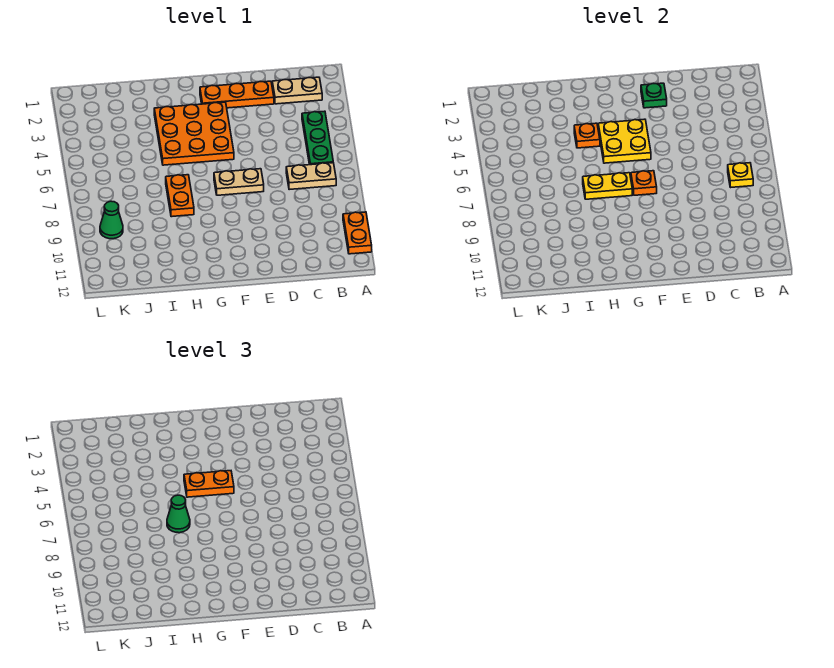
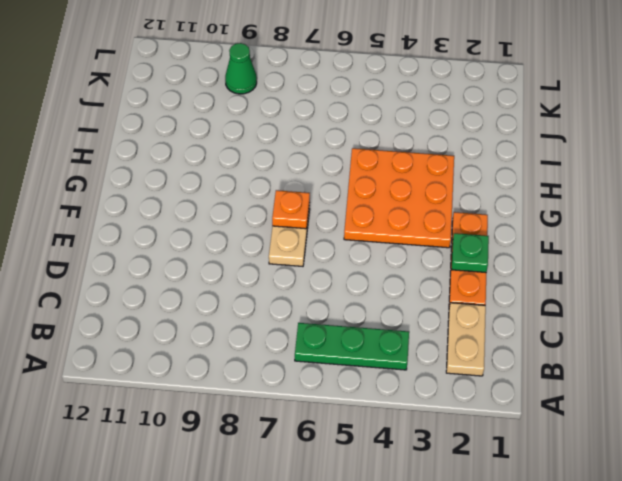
none -> orange 1x2 plate [343,212,372,254]
none -> tan 1x2 plate [286,163,336,190]
none -> orange 1x2 plate [166,175,194,217]

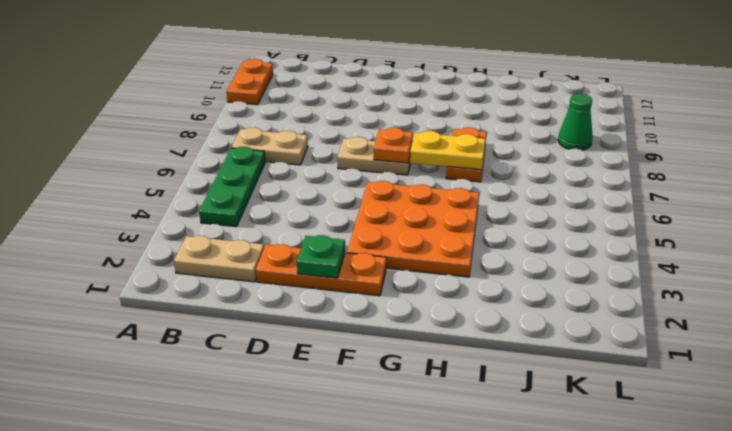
none -> yellow 1x1 plate [728,163,753,187]
none -> yellow 2x2 plate [598,119,651,163]
none -> orange 1x1 plate [574,123,600,148]

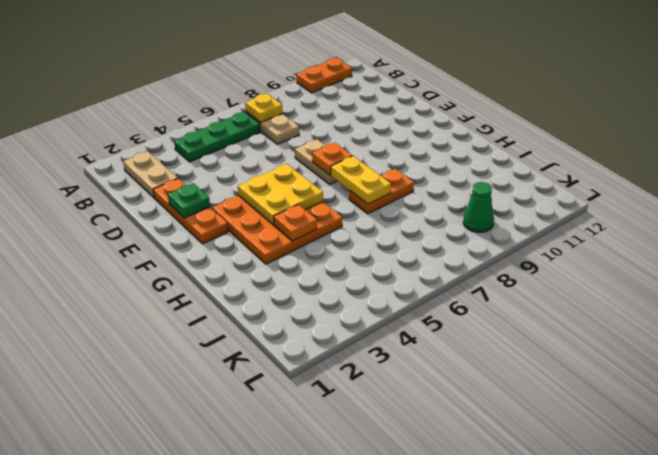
none -> orange 1x2 plate [184,471,234,497]
none -> green 1x1 cone [167,495,190,533]

